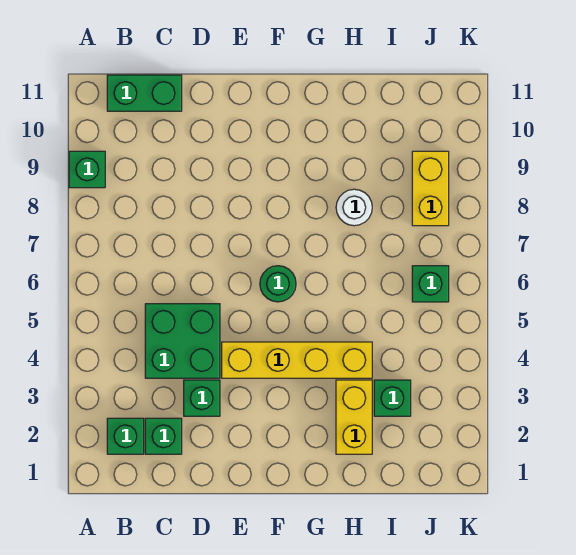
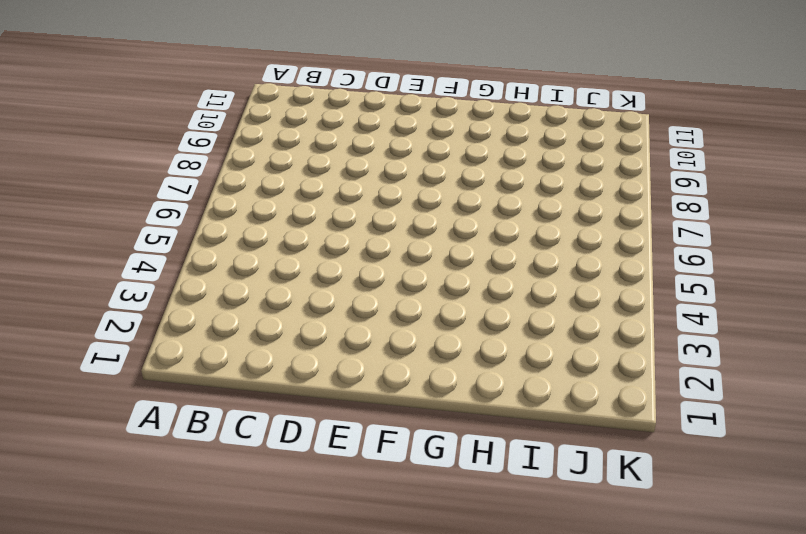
none -> green 1x1 brick [69,151,105,188]
none -> green 1x1 brick [107,418,144,454]
none -> green 1x2 brick [107,75,182,111]

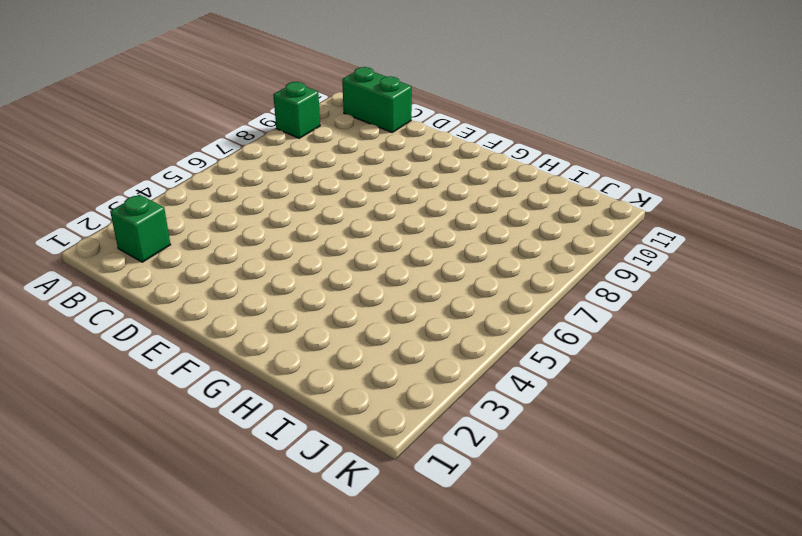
none -> green 1x1 brick [145,418,182,454]
none -> green 2x2 brick [145,304,220,378]
none -> green 1x1 brick [184,380,220,416]

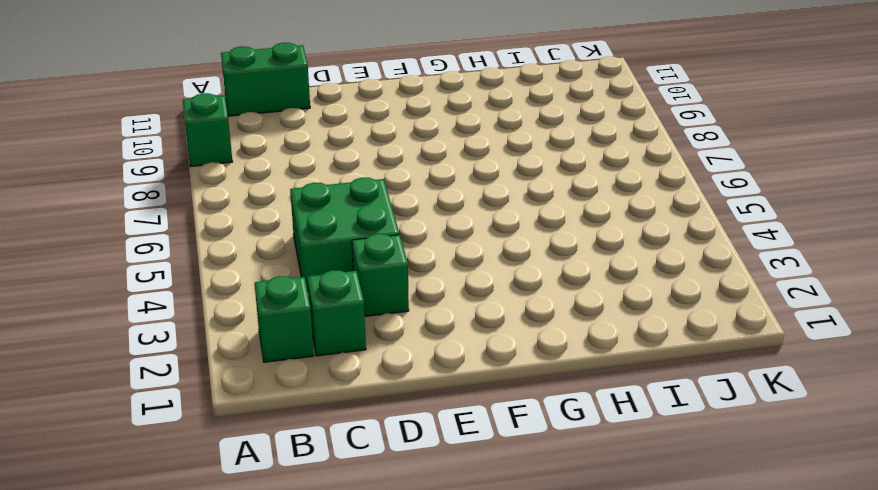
none -> yellow 1x4 brick [222,342,372,378]
none -> green 1x1 round brick [260,266,296,302]
none -> yellow 1x2 brick [336,380,372,454]

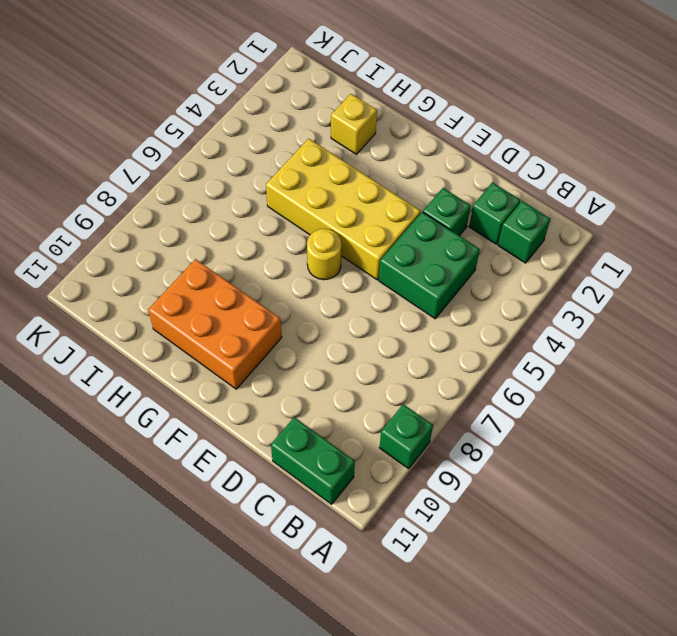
yellow 2x4 brick [266,139,421,280] -> yellow 1x4 brick [222,342,372,378]
yellow 1x1 round brick [307,229,342,280] -> green 1x1 round brick [260,266,296,302]
orange 2x3 brick [148,259,282,389] -> none
yellow 1x1 brick [331,94,377,154] -> yellow 1x2 brick [336,380,372,454]
none -> white 1x1 round brick [336,189,372,226]
none -> green 1x1 brick [374,380,411,416]
none -> green 1x1 brick [412,266,449,302]

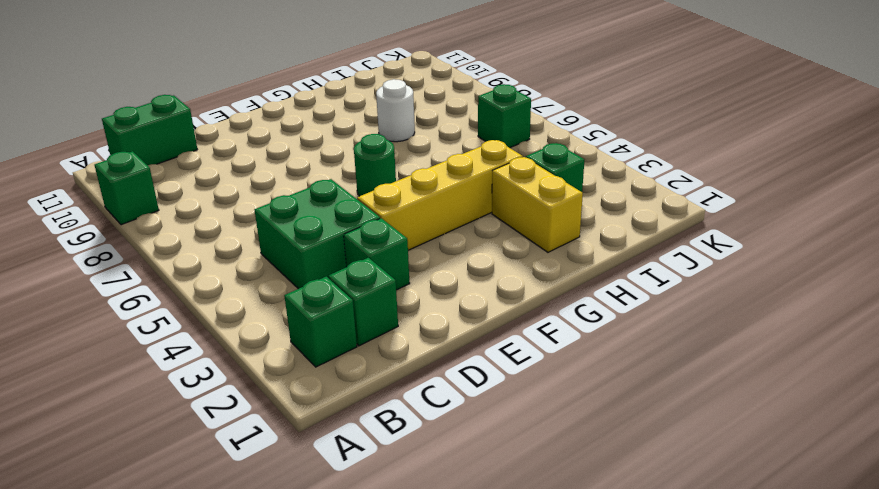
none -> yellow 1x2 brick [412,151,449,226]

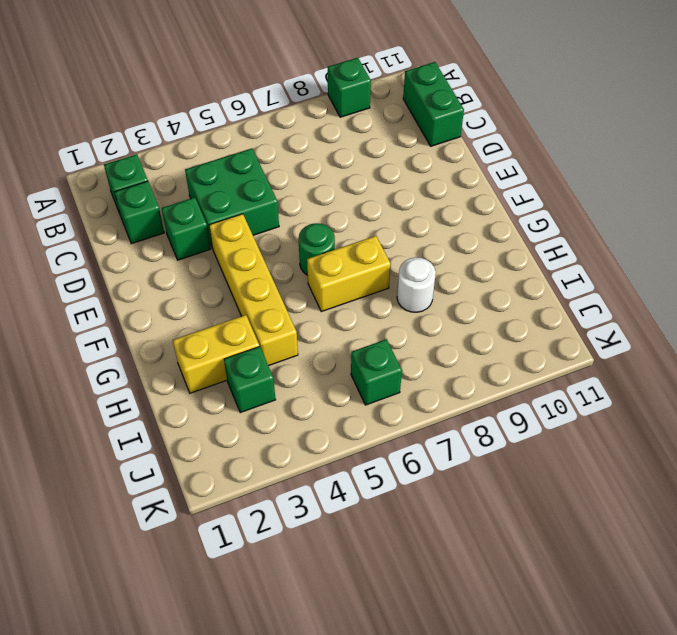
yellow 1x2 brick [307,236,390,312] -> yellow 1x2 brick moved to [412,151,449,226]

